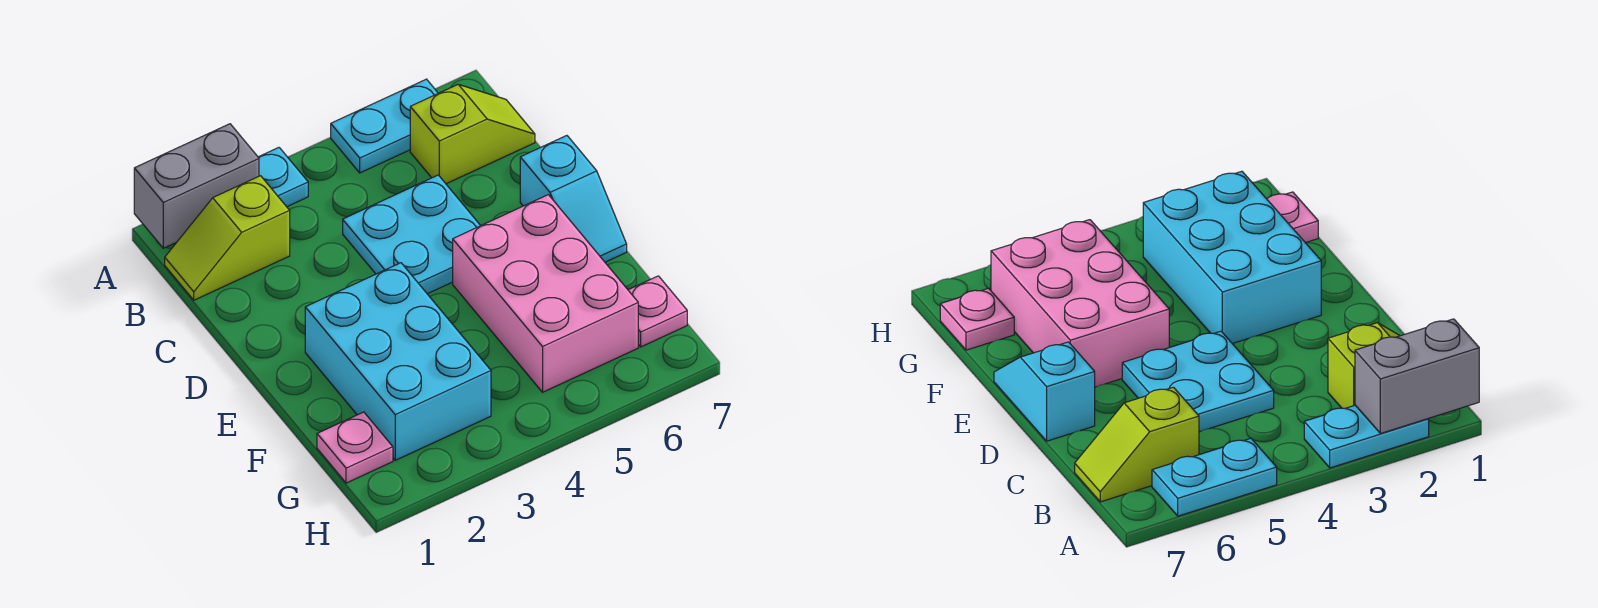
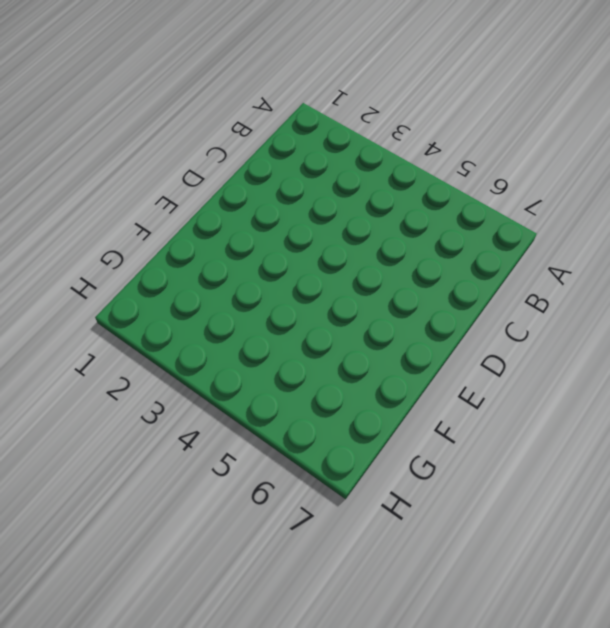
none -> cyan 1x2 plate [258,148,308,207]
none -> cyan 1x2 plate [331,79,438,173]

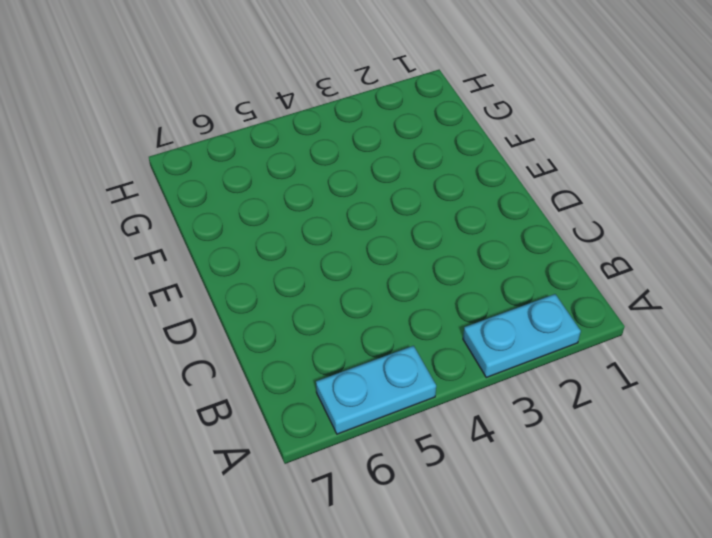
none -> lime 1x2 slope [165,176,290,300]
none -> lime 1x2 slope [410,84,535,184]

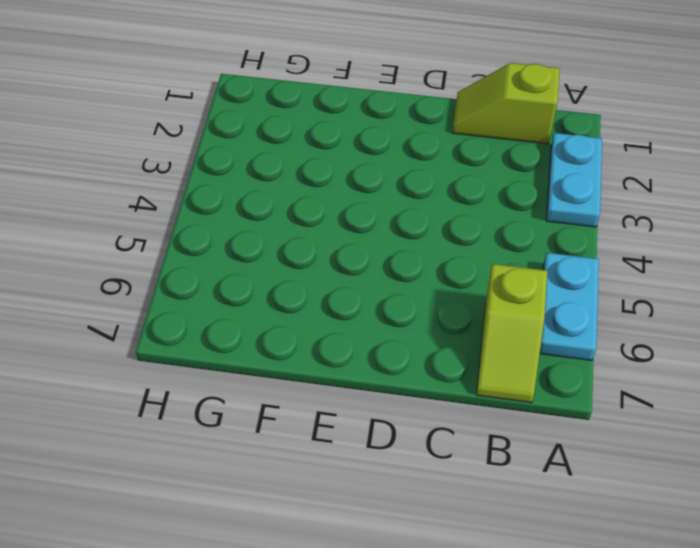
lime 1x2 slope [452,63,560,144] -> lime 1x2 slope turned to [165,176,290,300]
none -> cyan 2x2 plate [343,175,481,294]
none -> cyan 1x2 slope [520,136,627,262]

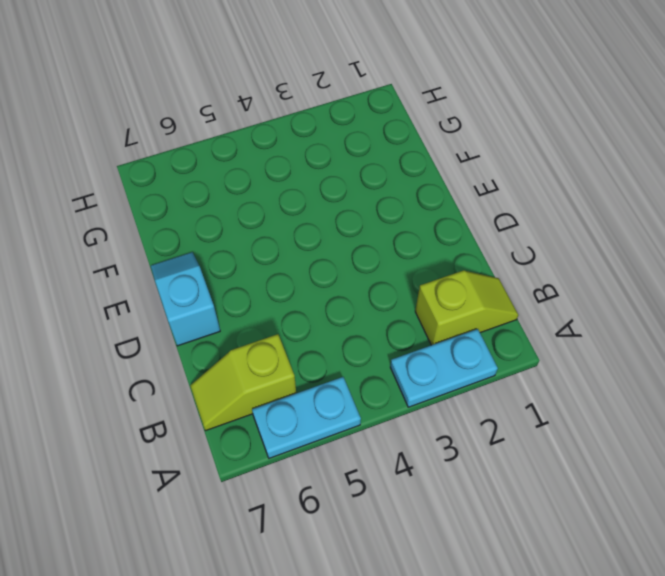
none -> cyan 2x2 plate [343,175,481,294]
none -> cyan 2x3 brick [305,263,491,460]

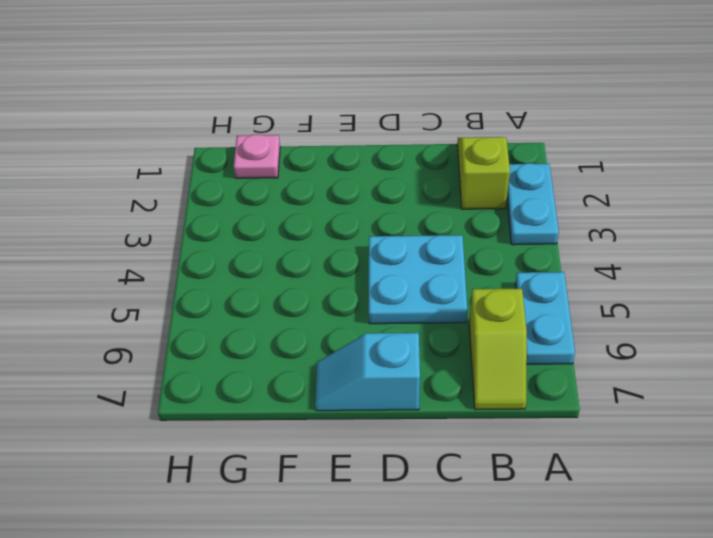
none -> cyan 2x3 brick [305,263,491,460]
none -> pink 2x3 brick [453,195,638,392]

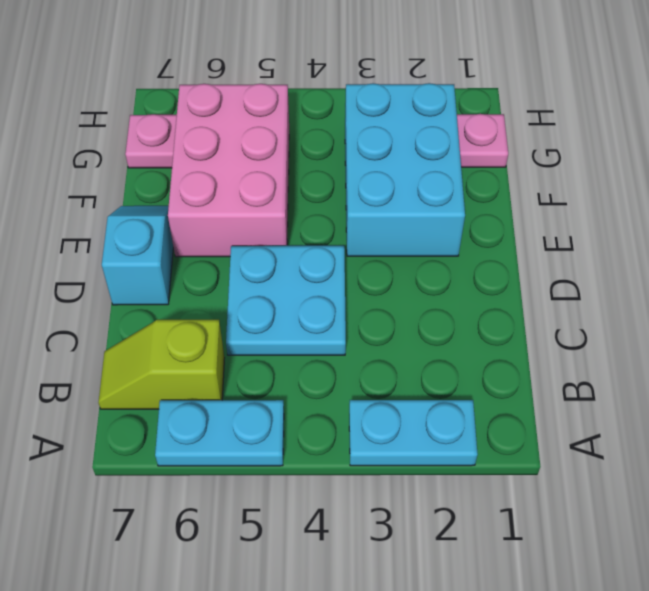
none -> lime 1x2 slope [165,176,290,300]
none -> grey 1x2 brick [134,124,259,248]

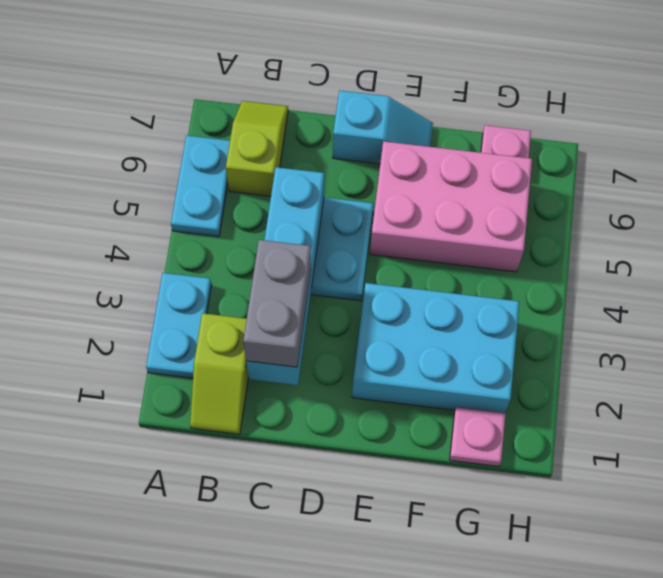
cyan 1x4 brick [246,167,324,385] -> none
grey 1x2 brick [243,240,311,367] -> grey 1x2 brick moved to [134,124,259,248]

